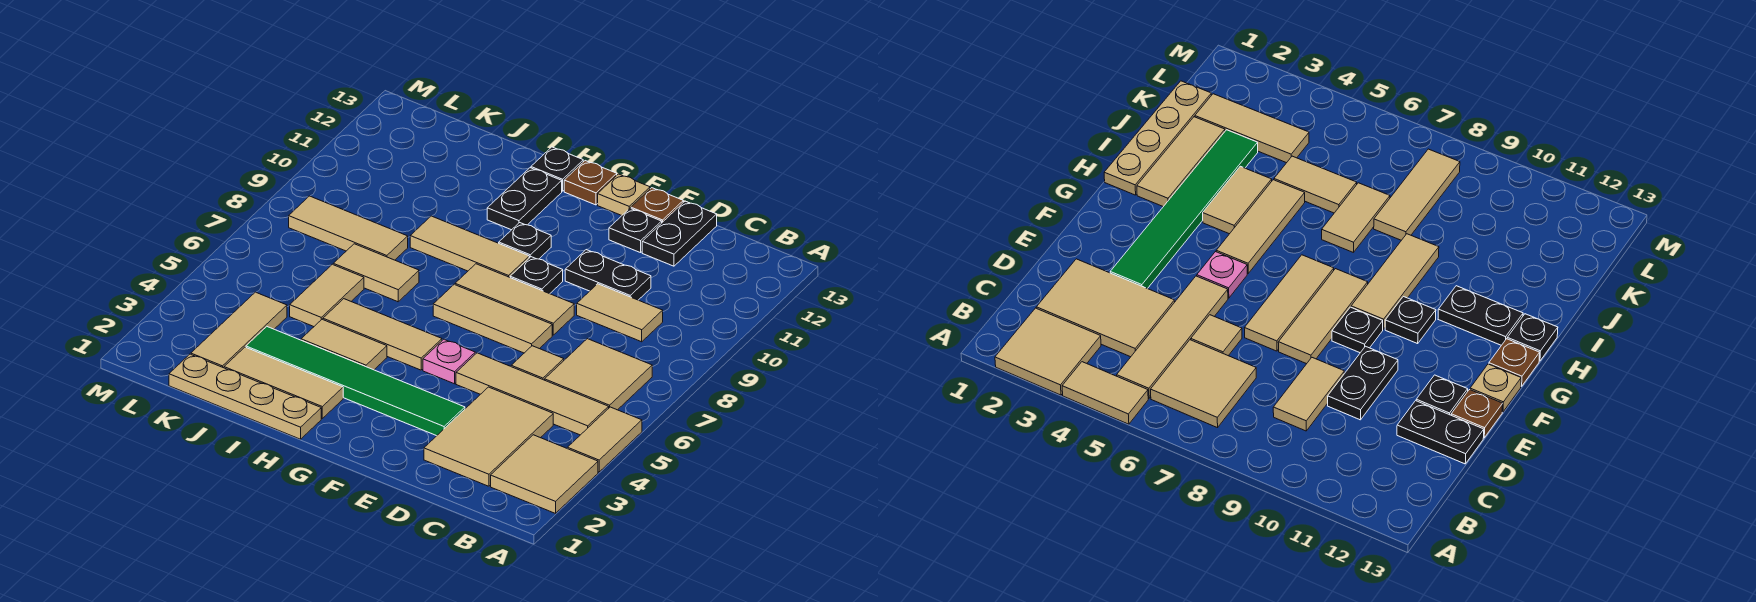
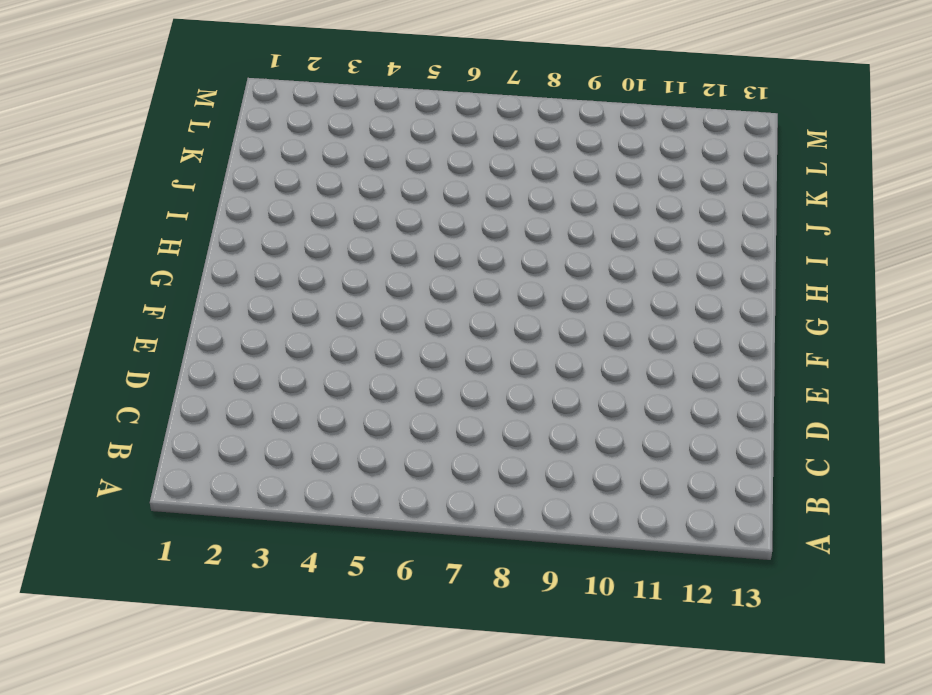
none -> tan 2x2 tile [491,435,598,513]
none -> tan 1x2 tile [567,407,642,472]
none -> tan 1x4 tile [456,353,609,435]
none -> tan 2x2 tile [545,339,652,410]

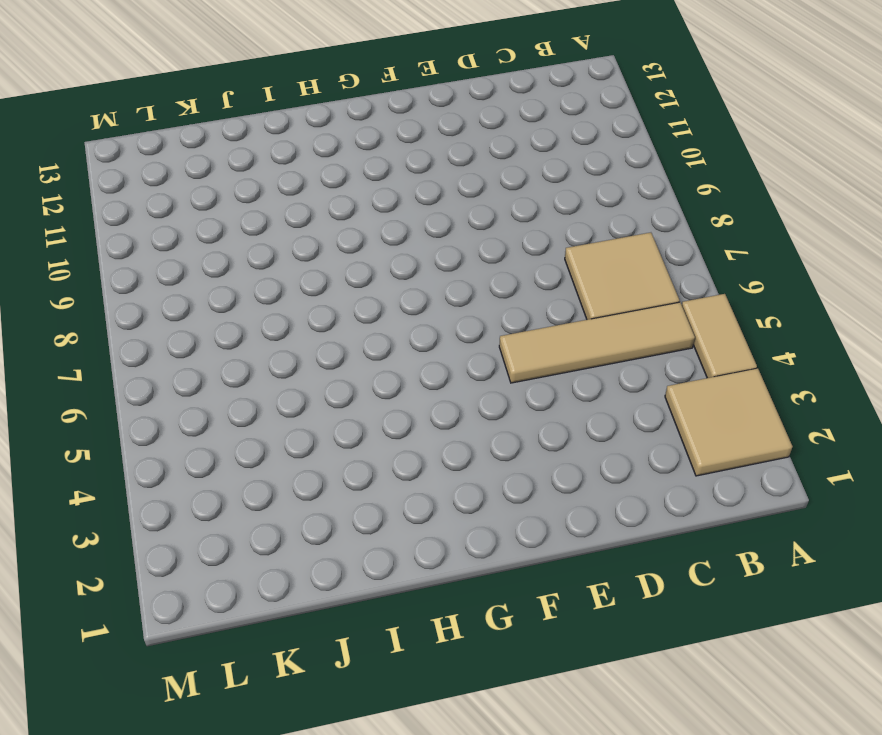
none -> tan 2x3 tile [424,387,553,486]
none -> tan 1x2 tile [577,284,663,342]
none -> tan 1x1 tile [511,346,564,380]
none -> black 1x2 plate [565,250,651,300]

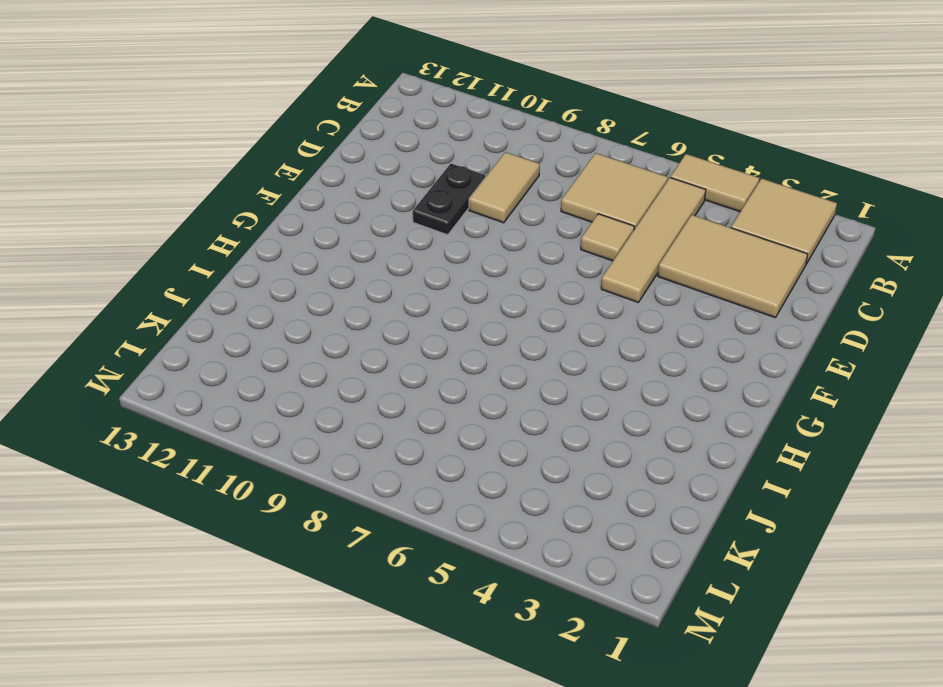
none -> black 1x2 plate [642,201,717,266]
none -> green 1x6 tile [246,327,465,436]
none -> tan 1x3 tile [433,285,552,353]
none -> tan 1x3 tile [455,264,574,335]

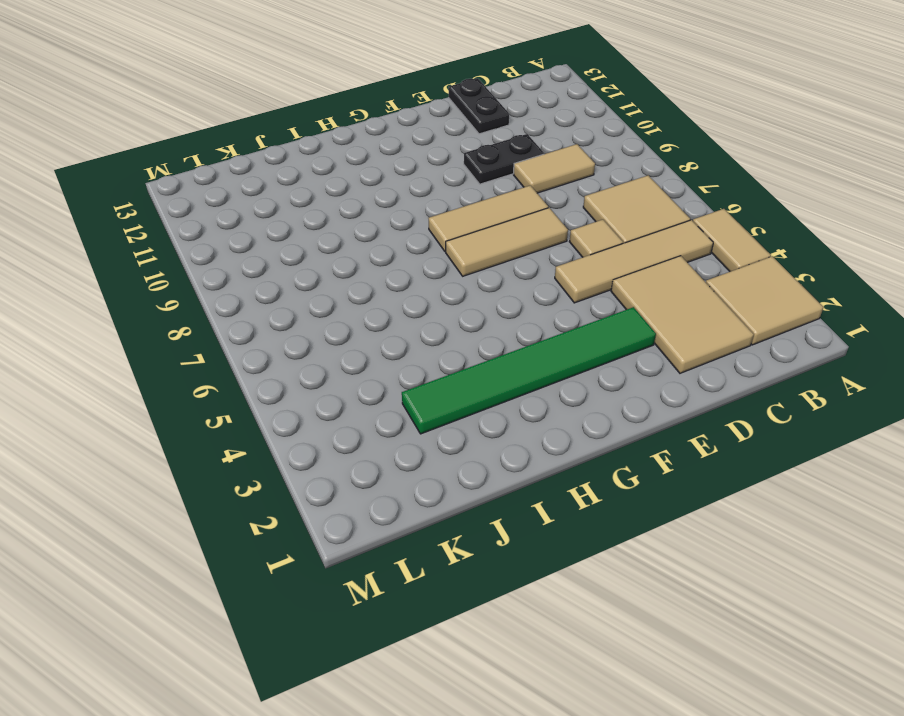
none -> black 1x1 plate [609,208,662,253]
none -> brown 1x1 plate [631,188,683,222]
none -> pink 1x1 plate [423,339,475,384]
none -> black 1x1 plate [510,257,563,294]

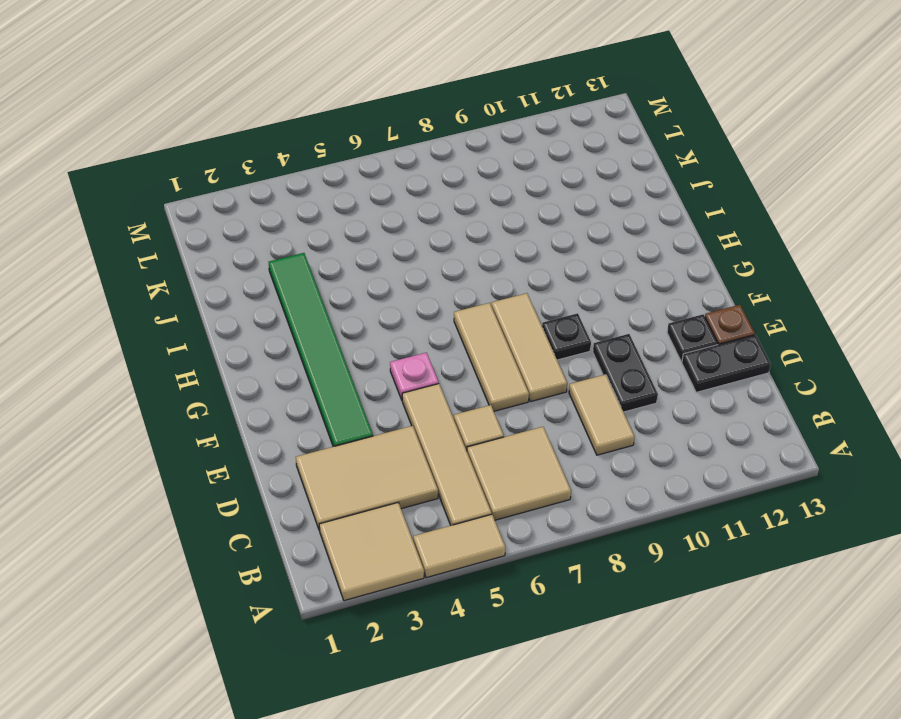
none -> tan 1x1 plate [598,174,650,215]
none -> tan 1x3 tile [323,299,442,370]
none -> tan 1x3 tile [410,216,529,277]
none -> black 1x1 plate [499,223,551,259]

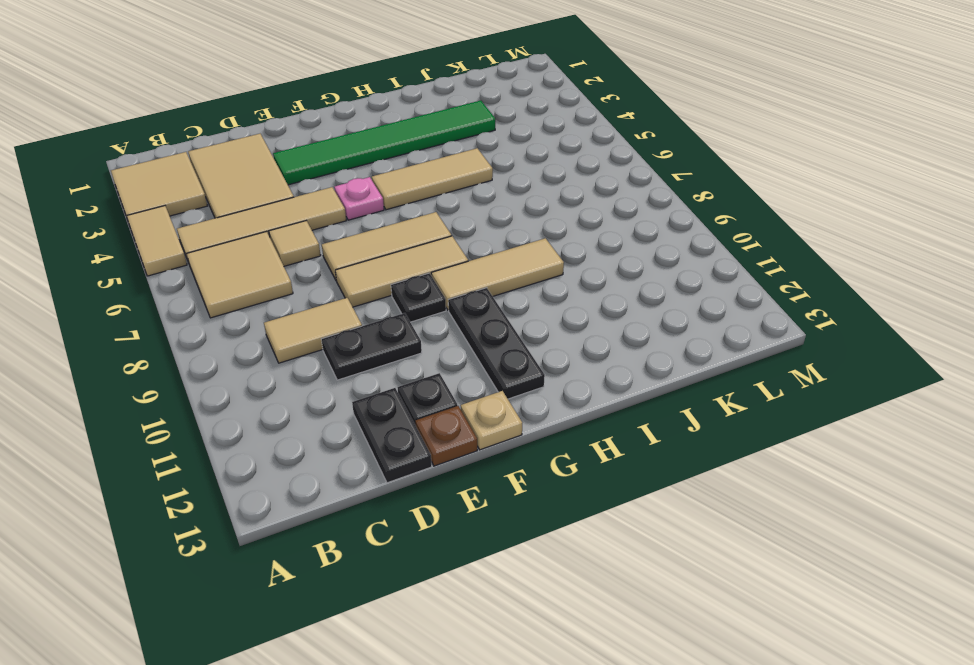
black 1x3 plate [448,288,545,399] -> black 1x1 plate [499,223,551,259]
none -> brown 1x1 plate [564,161,617,205]
none -> tan 1x4 plate [169,354,321,439]
none -> tan 1x3 tile [224,347,343,418]
none -> tan 1x2 tile [301,319,387,370]

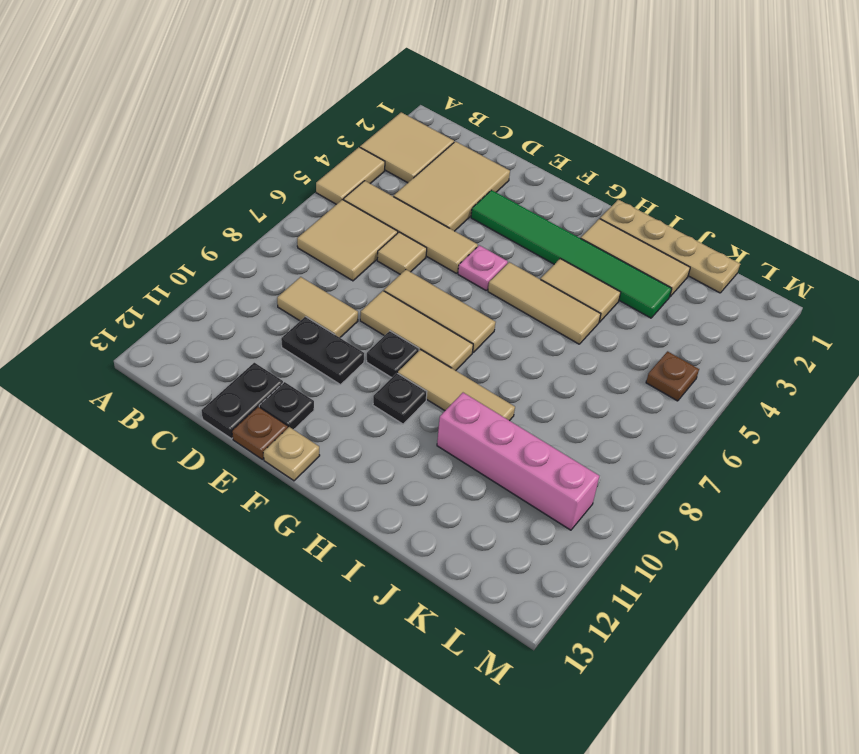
pink 1x4 brick [437,393,599,530] -> none
brown 1x1 plate [646,351,699,401] -> brown 1x1 plate moved to [564,161,617,205]
none -> black 1x2 plate [487,168,562,230]
none -> black 1x1 plate [531,147,583,191]
none -> tan 1x2 tile [333,244,419,302]
none -> tan 1x2 tile [290,265,364,327]

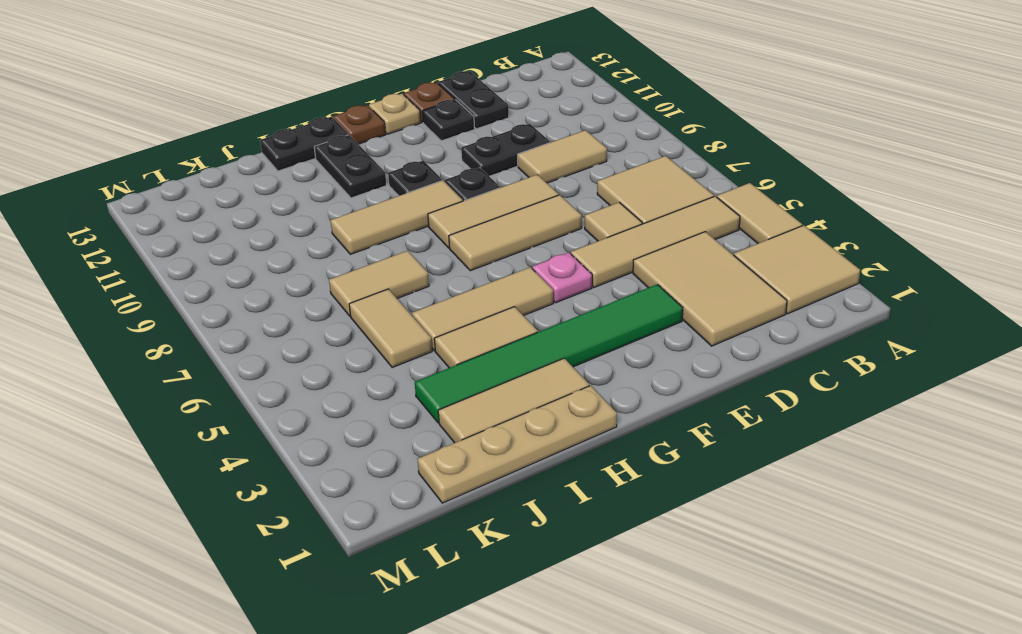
black 1x2 plate [260,117,348,171] -> black 1x1 plate [531,147,583,191]
none -> tan 1x3 tile [289,196,408,260]
none -> tan 1x3 tile [191,292,287,368]

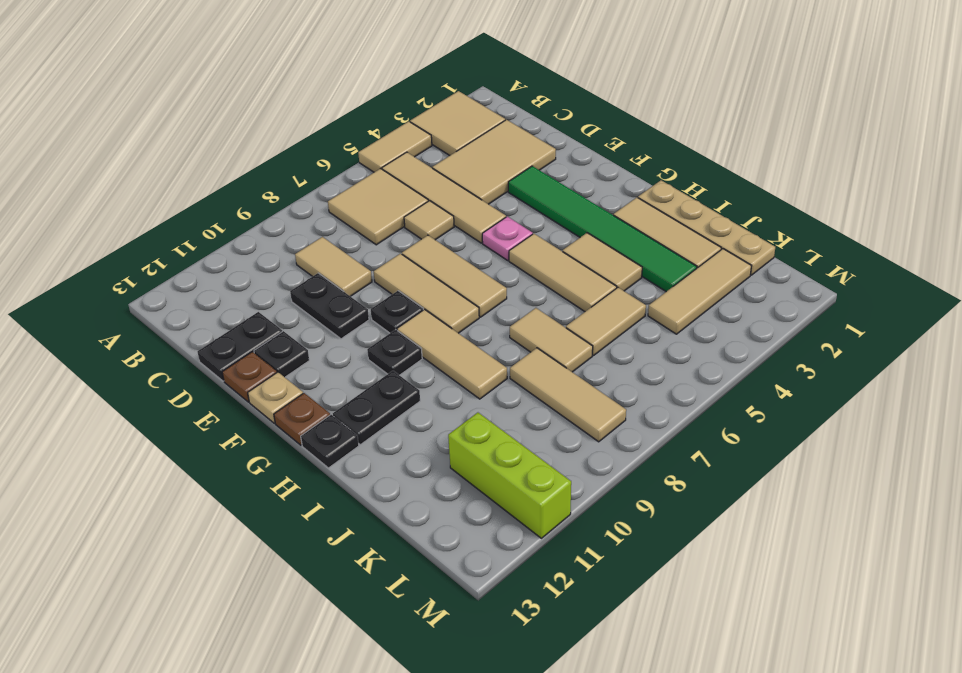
lime 1x3 brick [448,413,571,538] -> none

